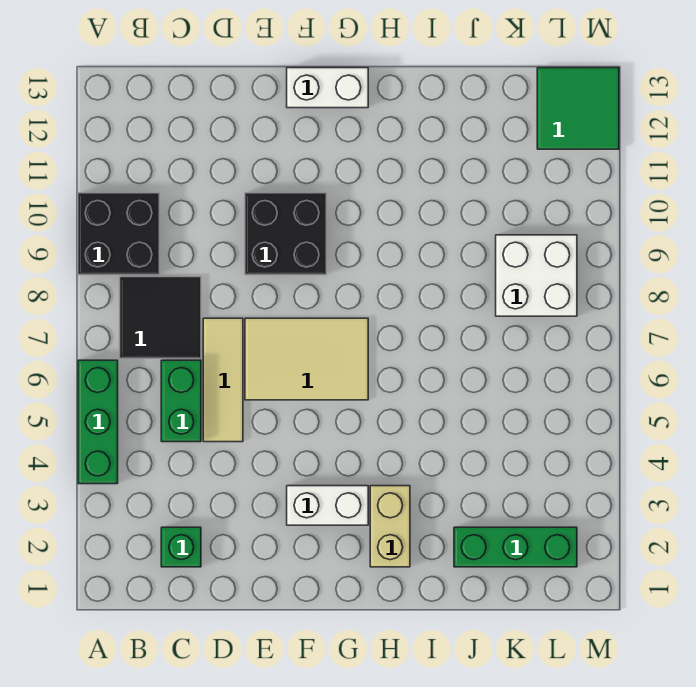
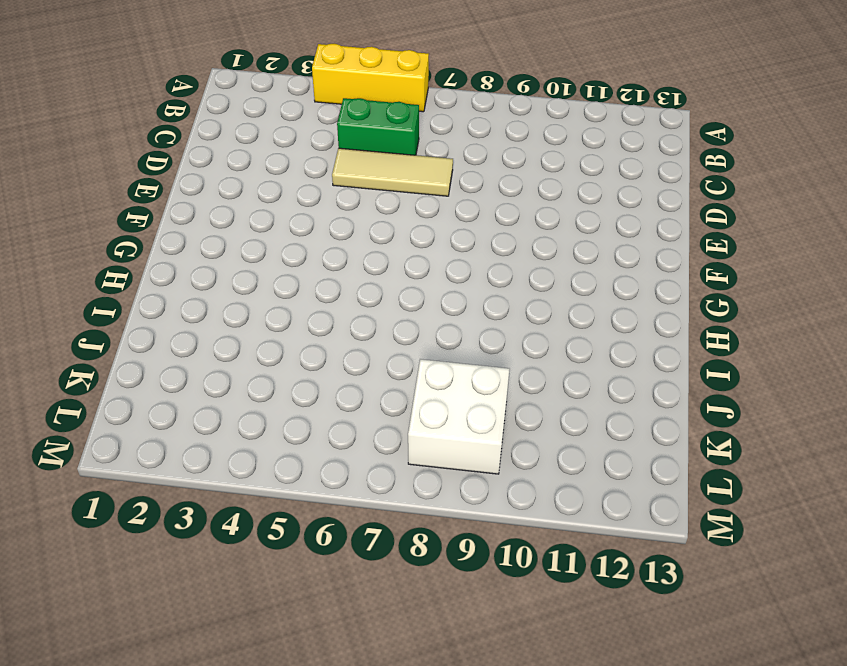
yellow 1x3 brick [312,44,429,112] -> green 1x3 brick [78,360,118,484]
none -> black 2x2 brick [78,193,159,275]
none -> black 2x2 tile [120,277,201,358]
none -> green 1x1 brick [161,527,201,567]

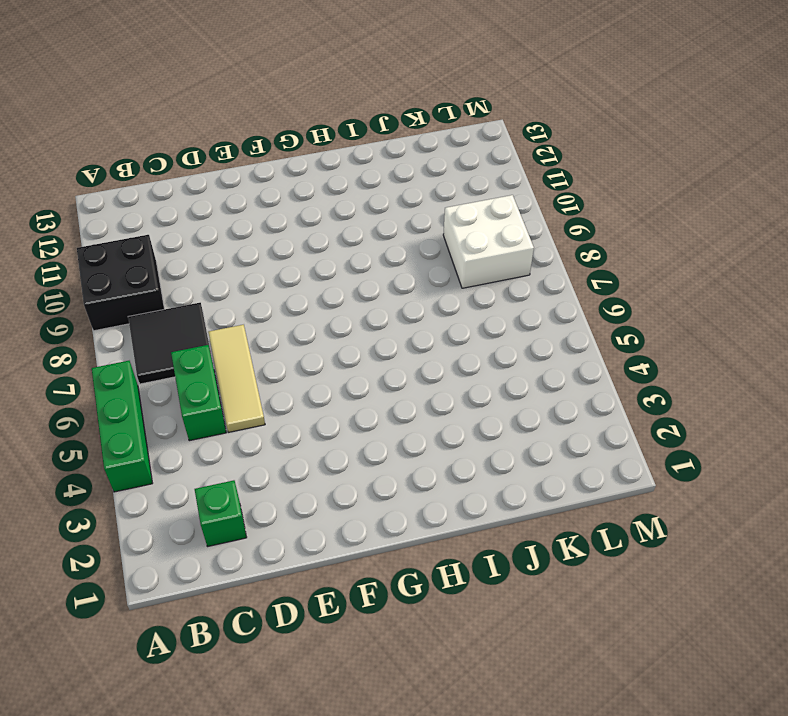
none -> tan 2x3 tile [245,318,368,400]
none -> black 2x2 brick [245,193,326,275]
none -> white 1x2 brick [287,486,368,525]

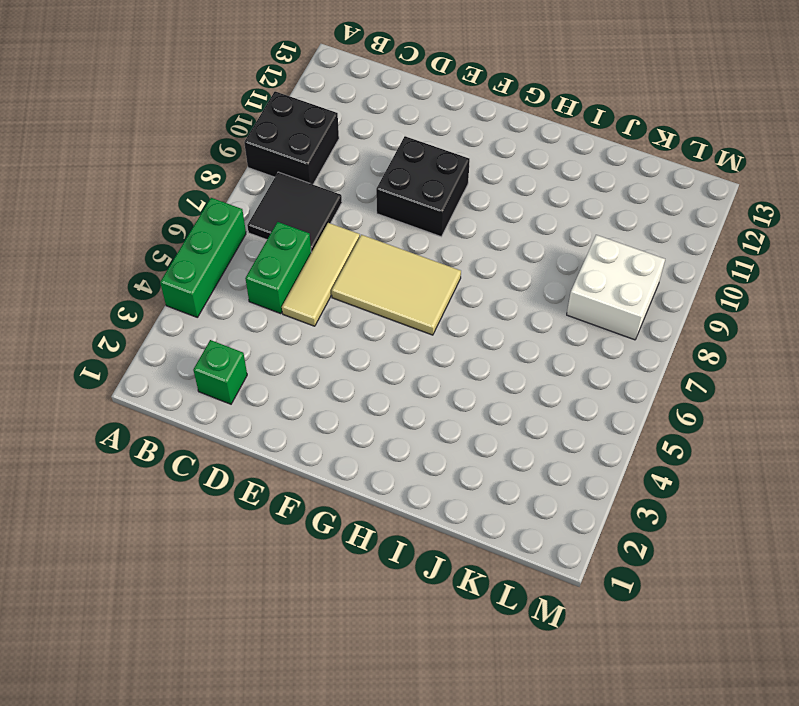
none -> white 1x2 brick [287,486,368,525]
none -> white 1x2 brick [287,68,368,108]
none -> tan 1x2 brick [370,486,410,567]

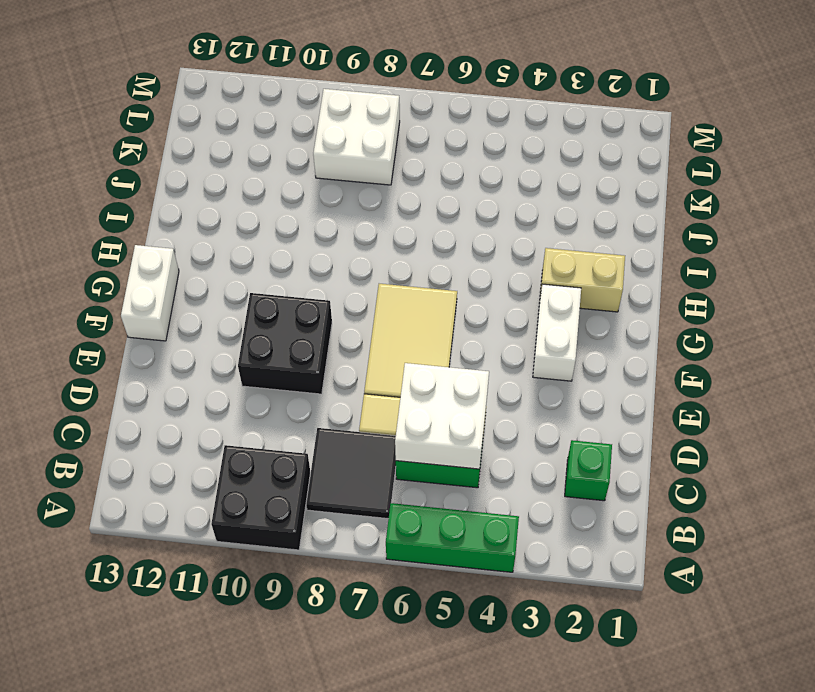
white 2x2 brick [395,363,489,469] -> none
none -> green 1x3 brick [454,527,577,567]
none -> green 2x2 tile [537,68,619,149]

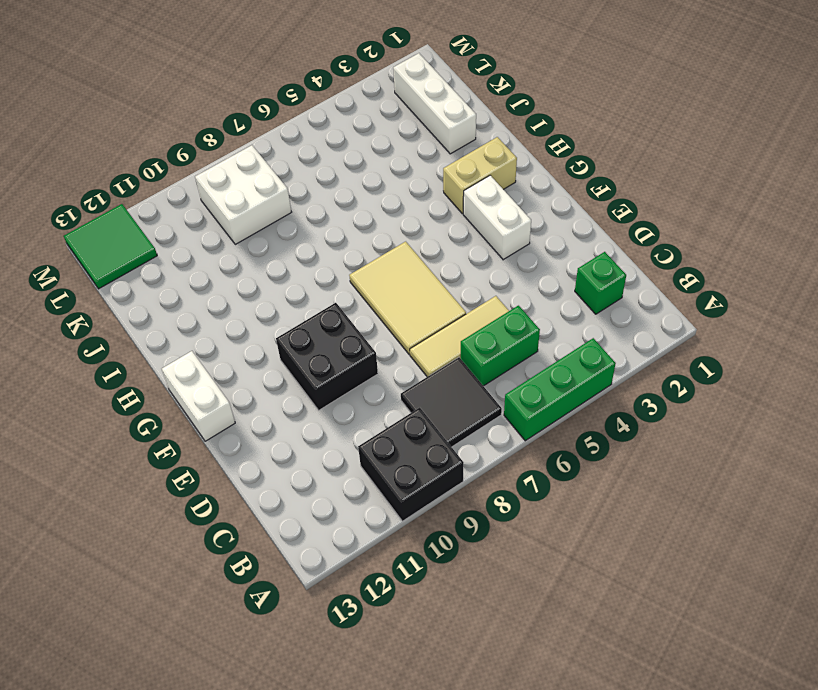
white 1x3 brick [393,53,476,154] -> green 1x3 brick [454,527,577,567]

